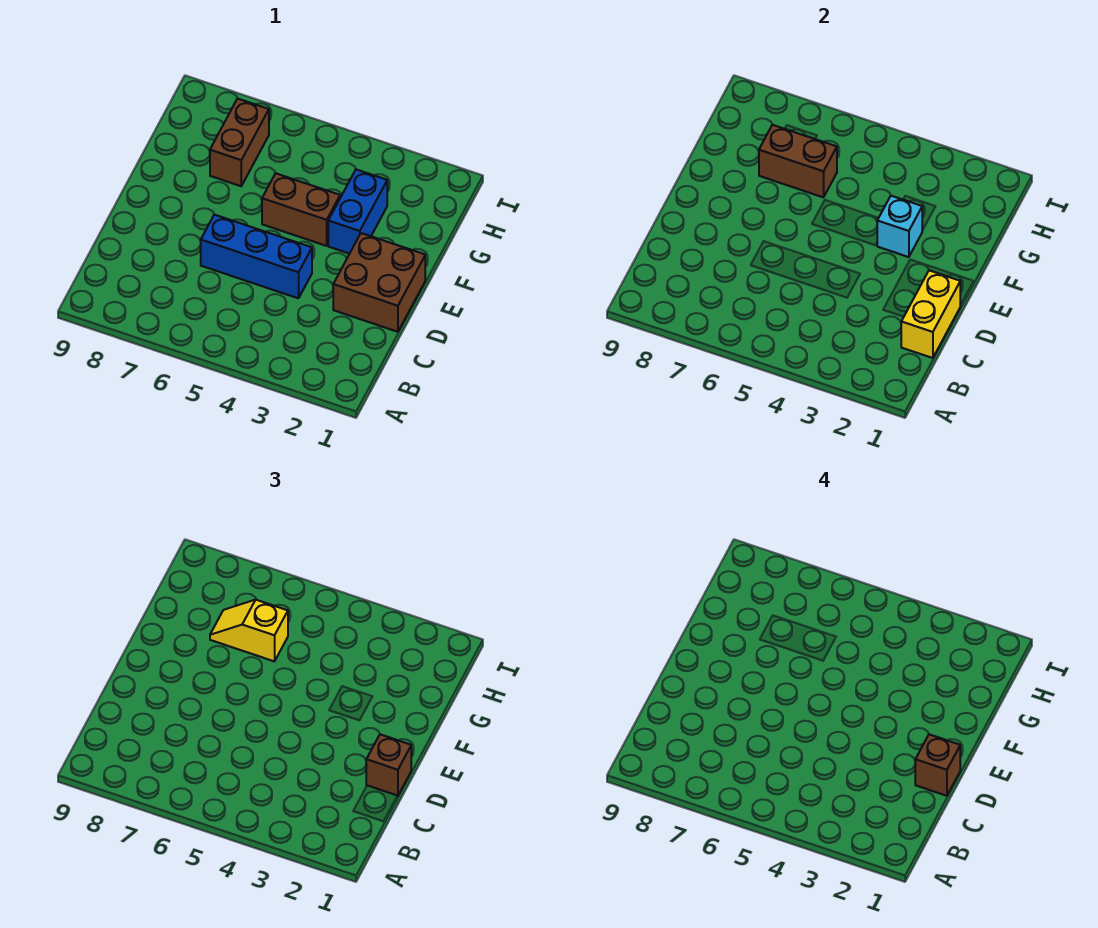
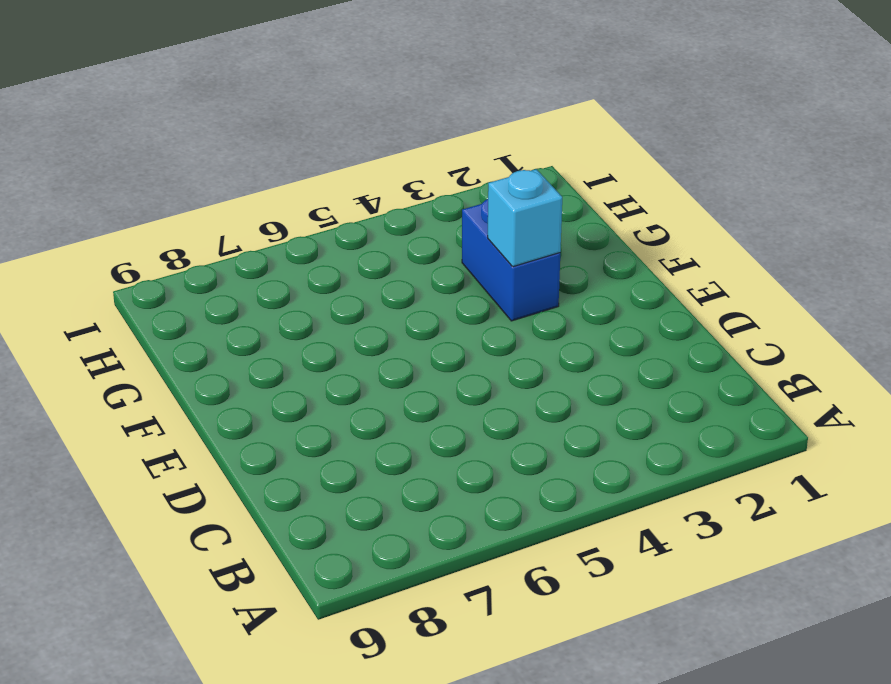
none -> brown 2x2 brick [333,233,425,332]
none -> blue 1x3 brick [201,215,312,298]

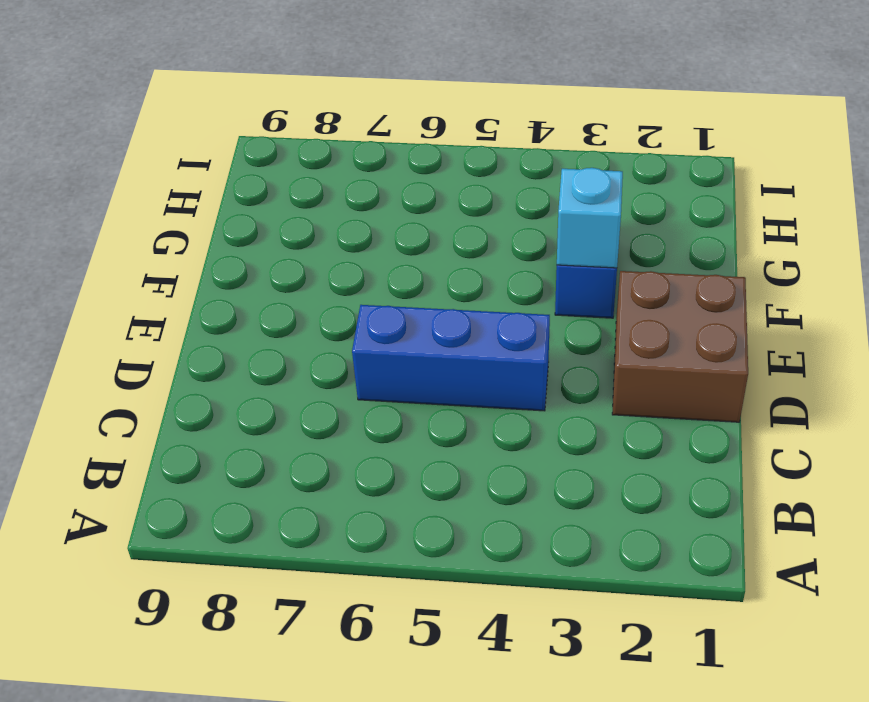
none -> brown 1x2 brick [262,173,340,246]
none -> brown 1x2 brick [210,99,269,186]

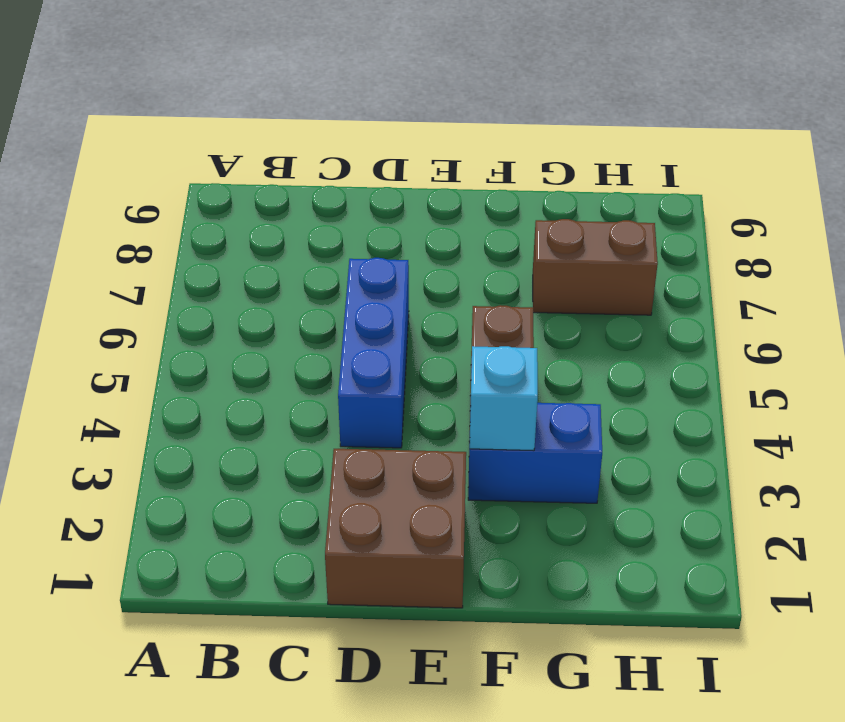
none -> yellow 1x2 brick [901,270,960,358]
none -> brown 1x2 brick [759,125,837,197]

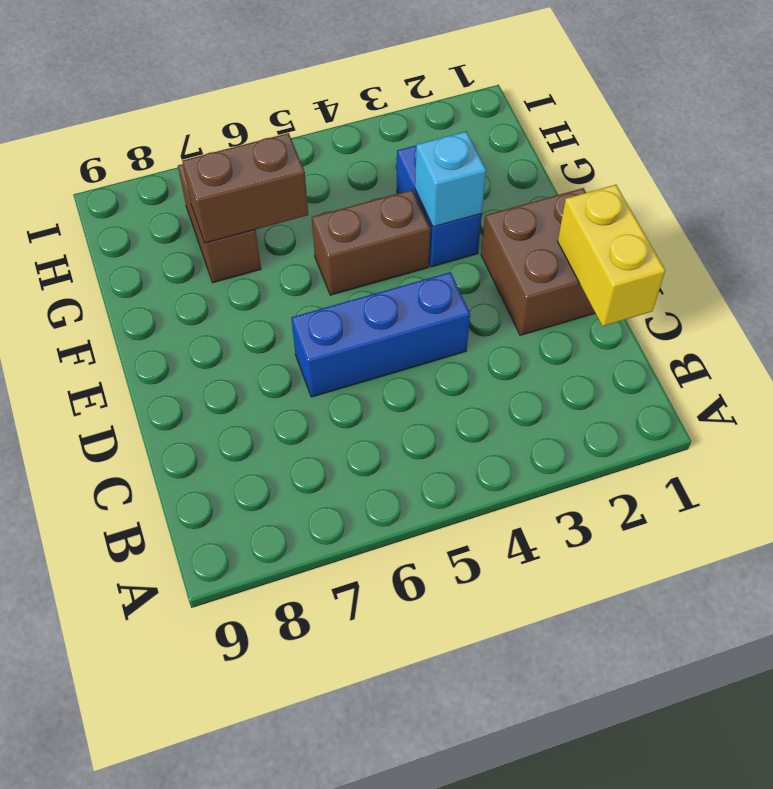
none -> brown 1x1 brick [366,734,411,796]
none -> yellow 1x2 slope [210,600,288,661]

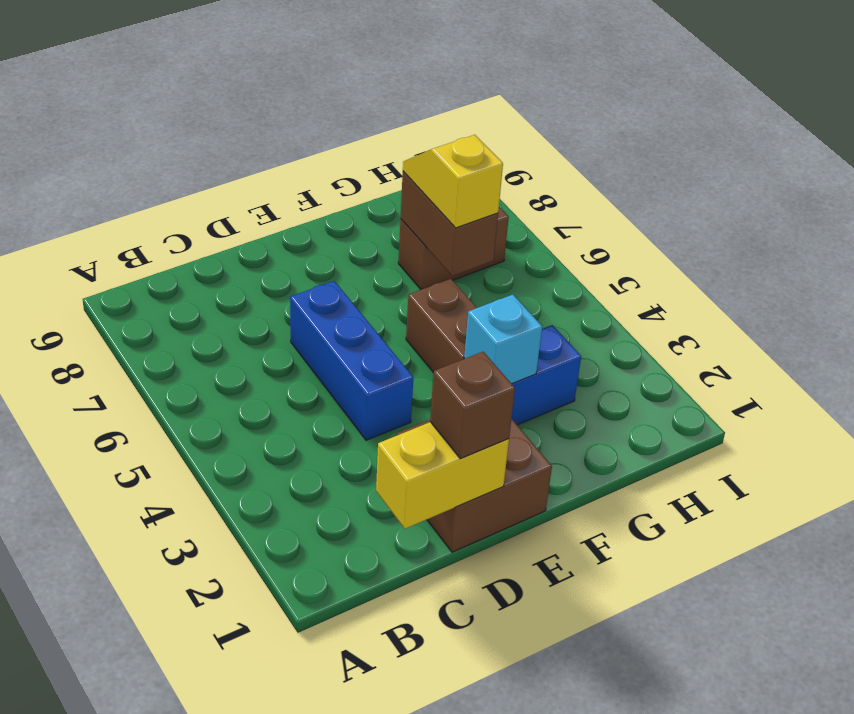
none -> brown 1x1 brick [915,734,960,796]

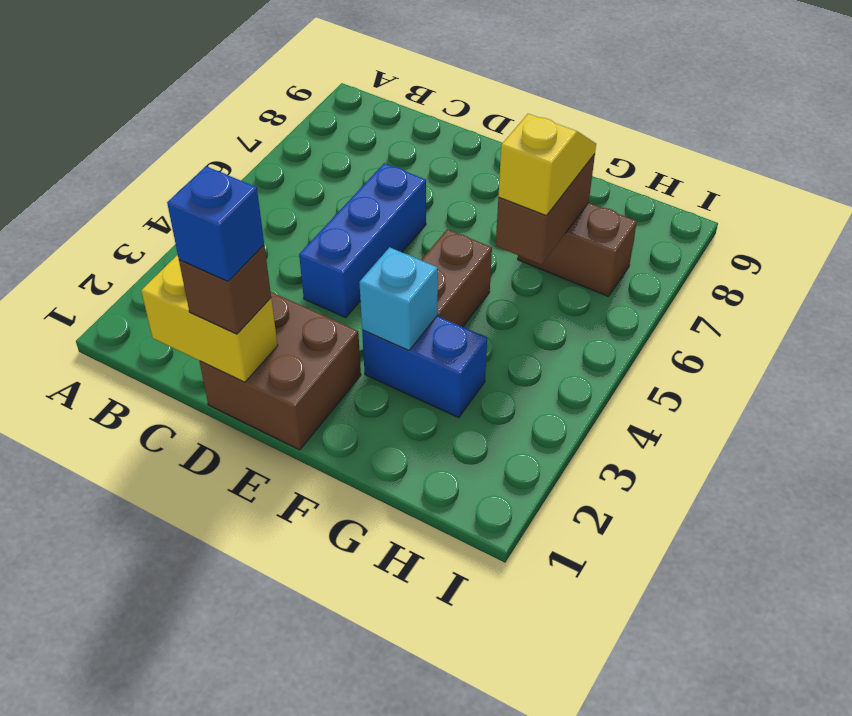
blue 1x1 brick [167,166,264,281] -> brown 1x1 brick [915,734,960,796]

